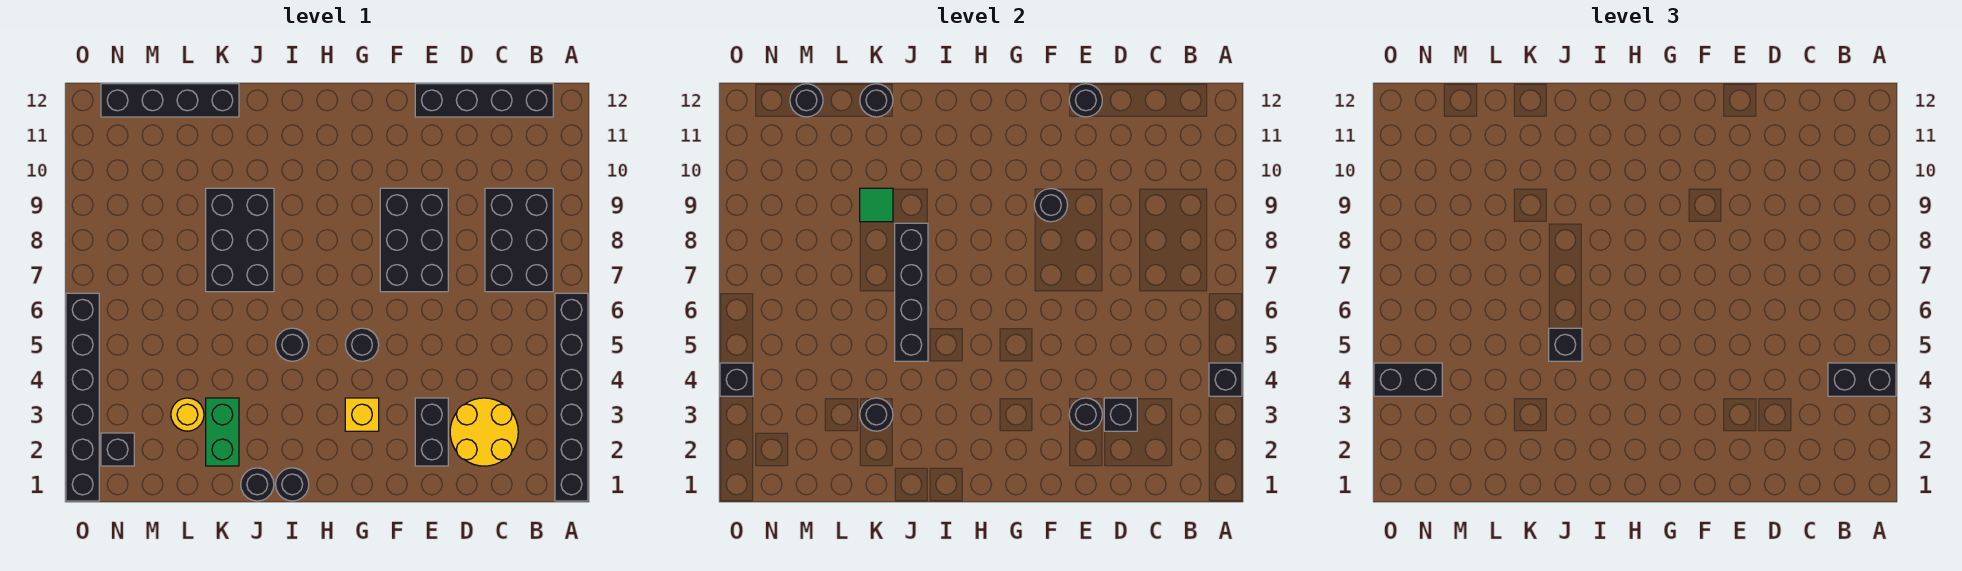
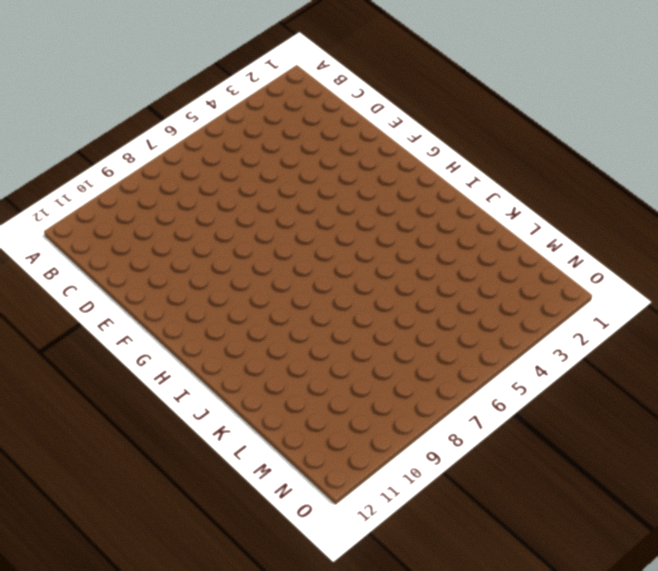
none -> black 1x6 brick [555,293,588,501]
none -> black 2x3 brick [485,188,553,292]
none -> black 1x4 brick [415,84,553,117]
none -> yellow 2x2 round brick [450,398,518,466]

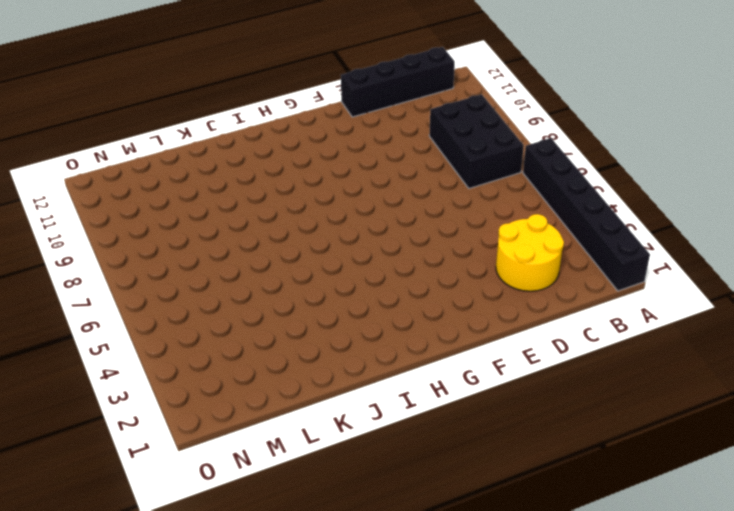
none -> black 1x2 brick [415,398,448,466]
none -> black 2x3 brick [380,188,448,292]
none -> yellow 1x1 brick [345,398,379,431]
none -> black 1x1 round brick [345,328,379,361]

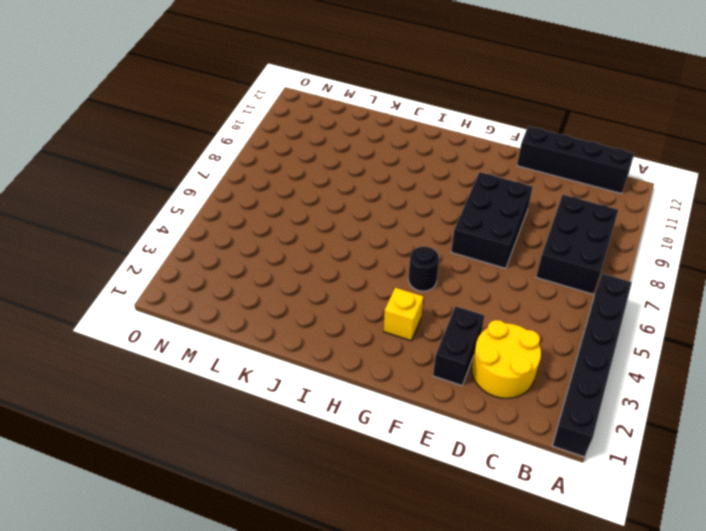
none -> black 1x1 round brick [276,468,309,501]
none -> black 1x1 round brick [276,328,309,361]
none -> black 1x1 round brick [241,468,274,501]
none -> black 2x3 brick [206,188,274,292]

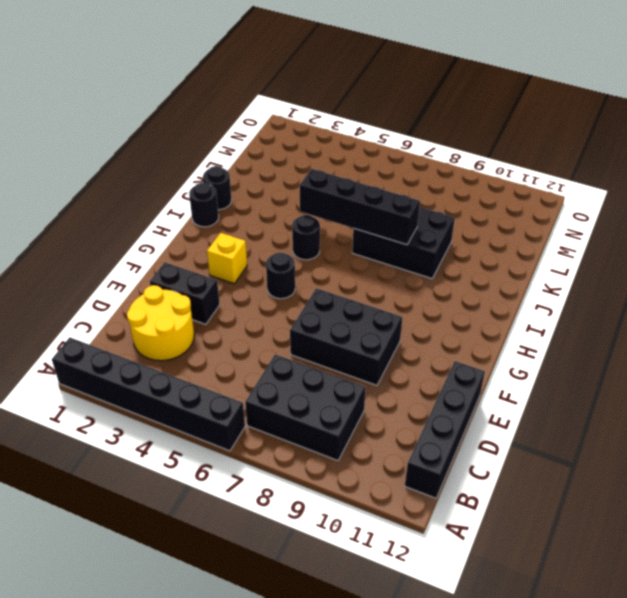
none -> green 1x2 brick [206,398,239,466]
none -> black 1x4 brick [101,84,239,117]
none -> yellow 1x1 round brick [171,398,204,431]
none -> black 1x1 brick [101,433,134,466]

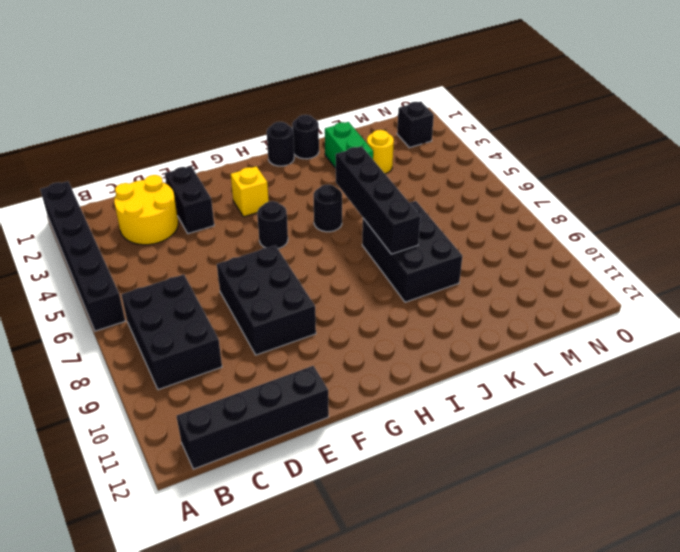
none -> black 1x4 brick [101,84,239,117]
none -> black 1x6 brick [66,293,99,501]
none -> black 1x1 brick [1209,363,1242,396]
none -> black 1x1 brick [1104,398,1137,431]

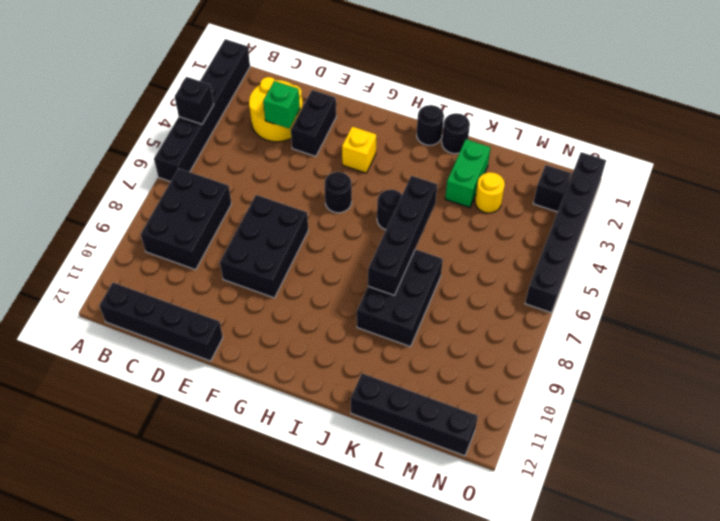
green 1x1 brick [263,81,300,128] -> black 1x1 brick [1104,398,1137,431]
none -> black 1x1 round brick [1069,398,1102,431]
none -> black 1x1 round brick [1069,84,1102,117]
none -> black 1x1 round brick [1034,189,1068,222]
none -> black 1x1 round brick [860,398,893,431]

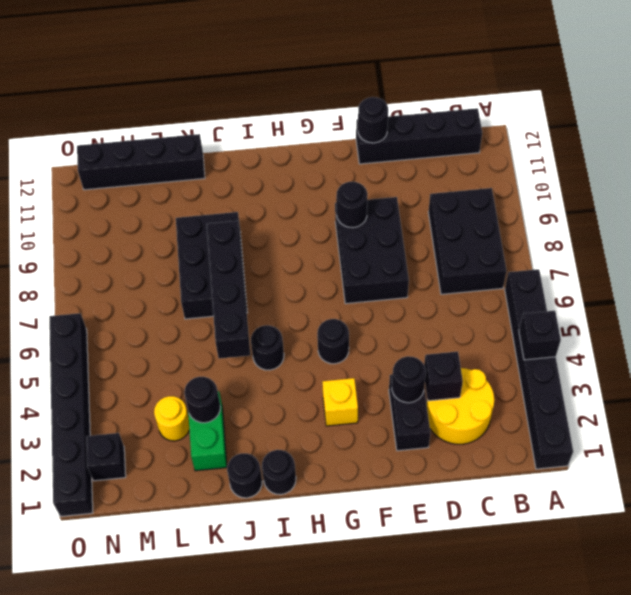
none -> green 1x1 tile [860,188,893,222]
none -> black 1x1 round brick [860,84,893,117]
none -> black 1x1 round brick [790,84,823,117]
none -> black 1x1 brick [720,363,753,396]

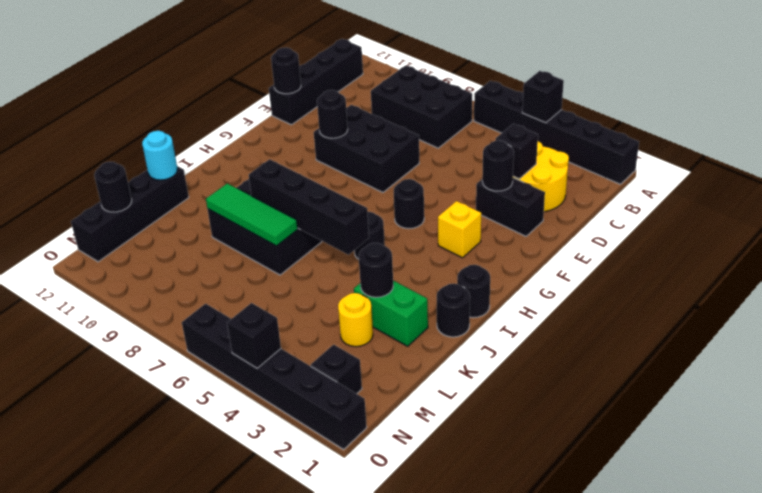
green 1x3 tile [206,183,298,246] -> green 1x1 tile [860,188,893,222]
cyan 1x1 round brick [142,131,177,180] -> black 1x1 round brick [860,84,893,117]
none -> black 1x2 brick [1828,363,1896,396]
none -> black 1x1 brick [1549,328,1582,361]
none -> black 1x2 brick [1374,363,1442,396]

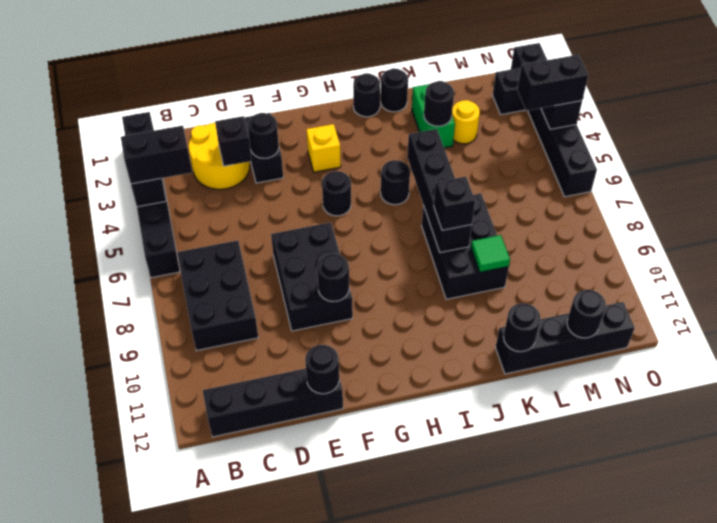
black 1x1 brick [434,177,475,230] -> black 1x1 brick moved to [1549,328,1582,361]

